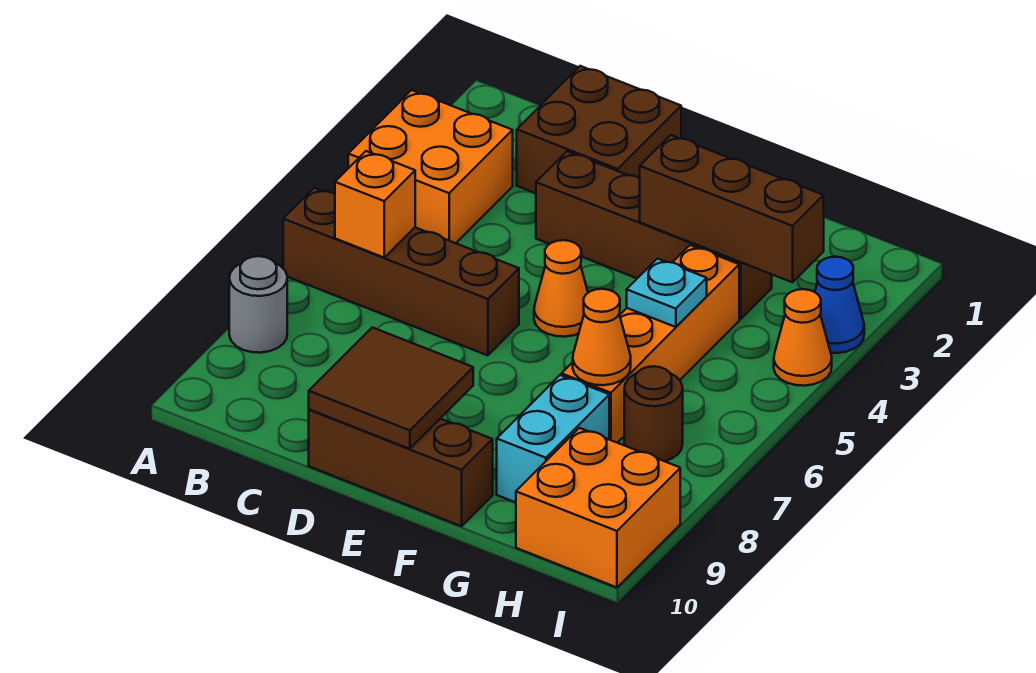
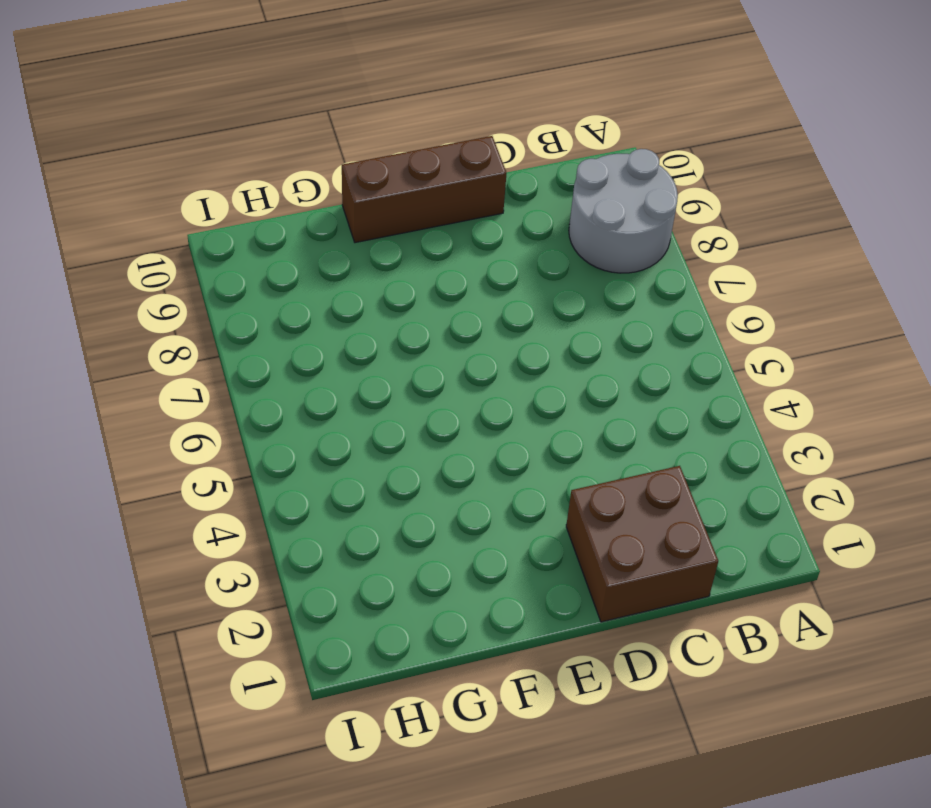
grey 2x2 round brick [569,149,678,273] -> grey 1x1 round brick [229,256,287,353]
none -> orange 2x2 brick [348,90,513,243]
none -> brown 1x4 brick [283,188,519,356]
none -> brown 1x4 brick [536,151,772,319]

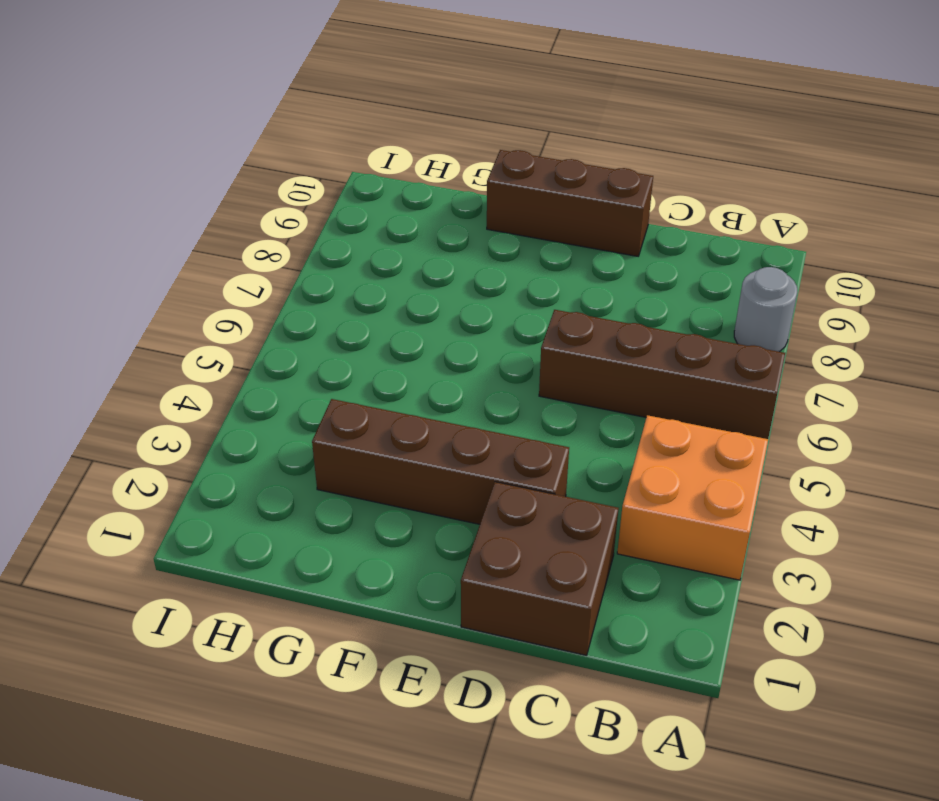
none -> orange 1x1 cone [534,240,588,337]
none -> orange 1x4 brick [562,245,739,443]
none -> cyan 1x2 brick [497,375,609,502]

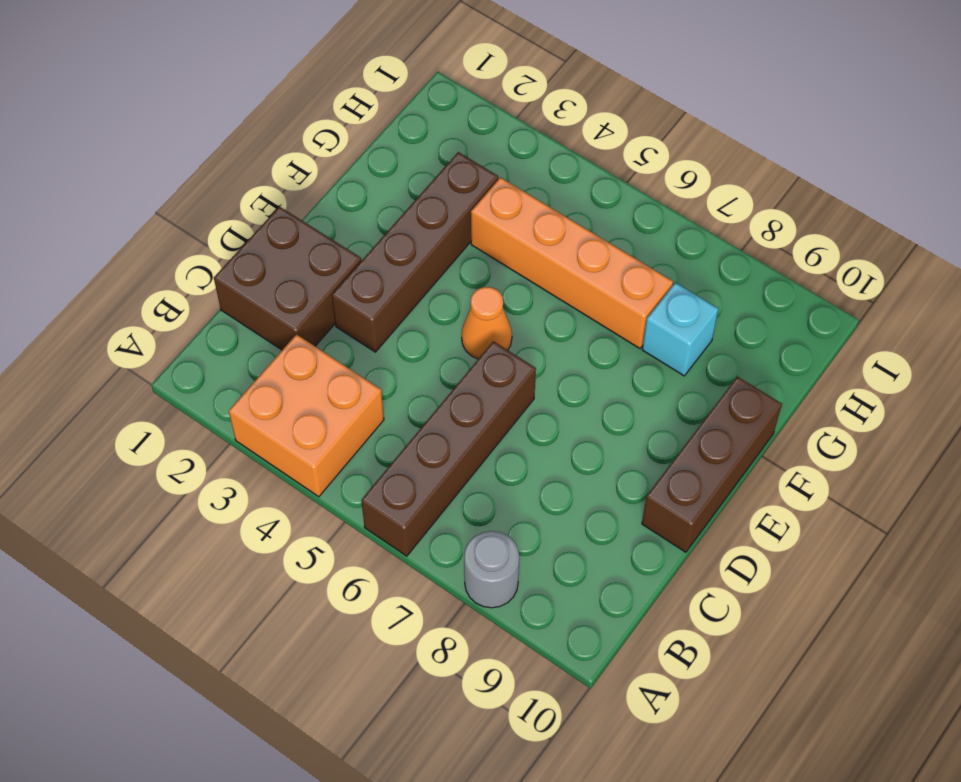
cyan 1x1 brick [642,283,718,376] -> cyan 1x2 brick [497,375,609,502]
none -> brown 1x1 round brick [624,366,683,461]
none -> orange 2x2 brick [516,428,680,587]
none -> blue 1x1 cone [815,257,864,353]

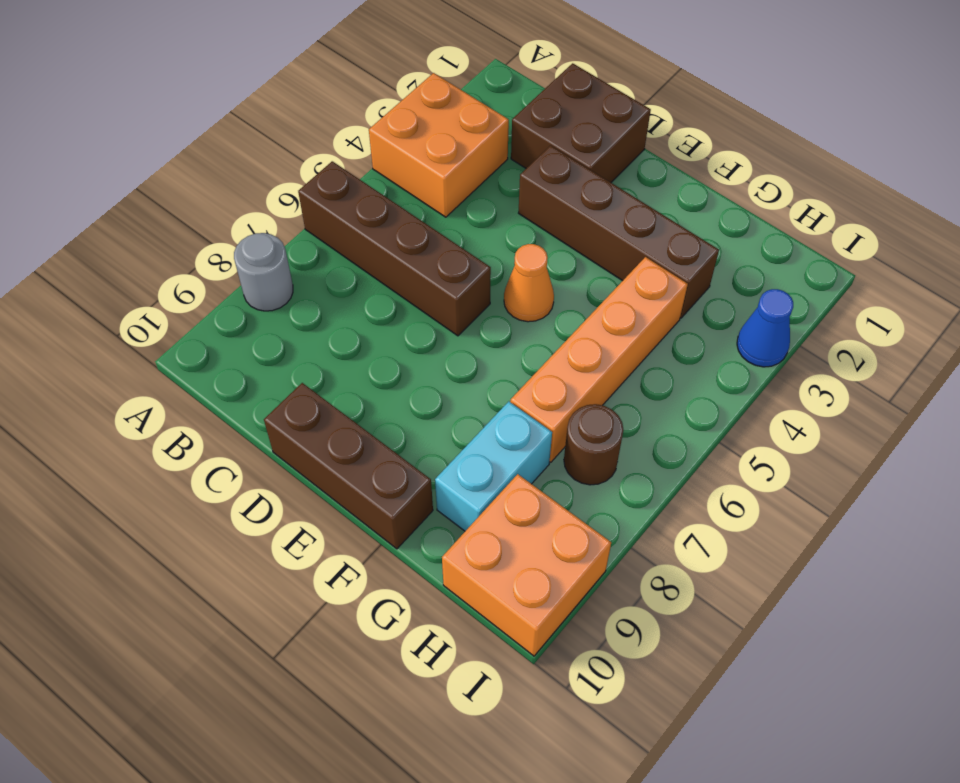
none -> orange 1x1 cone [774,289,832,386]
none -> orange 1x1 brick [335,151,415,257]
none -> brown 2x2 tile [309,327,473,449]

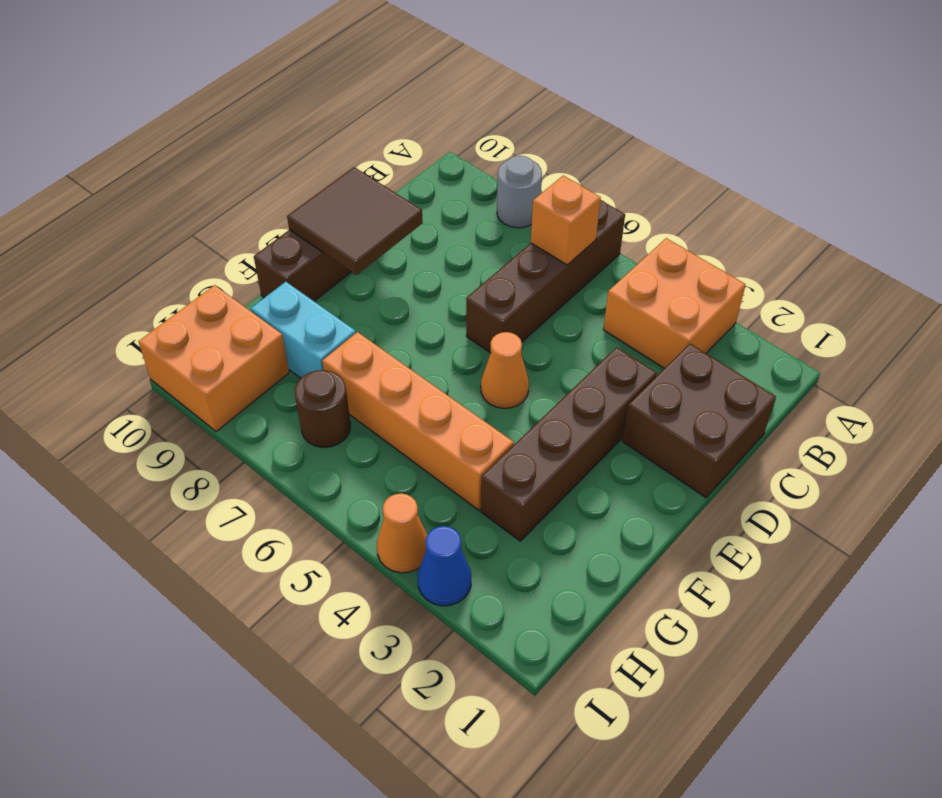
none -> brown 1x3 brick [640,135,824,282]
none -> cyan 1x1 plate [627,259,707,327]
none -> orange 1x1 cone [573,289,631,385]

